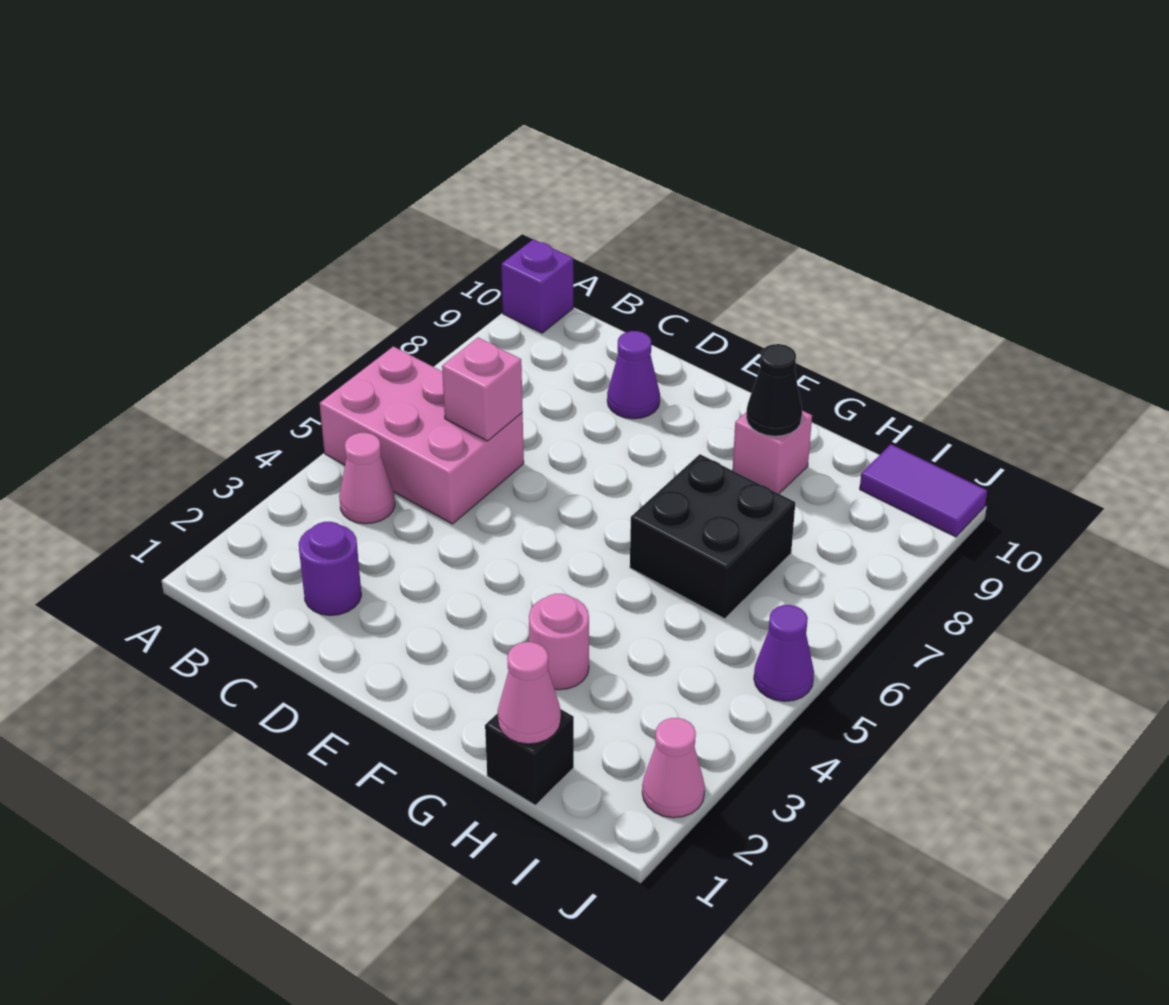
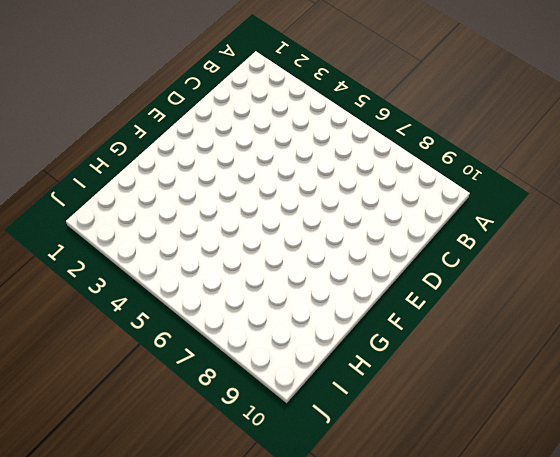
none -> pink 2x3 brick [320,347,524,524]
none -> purple 1x1 brick [501,239,573,333]
none -> pink 1x1 cone [339,433,395,524]

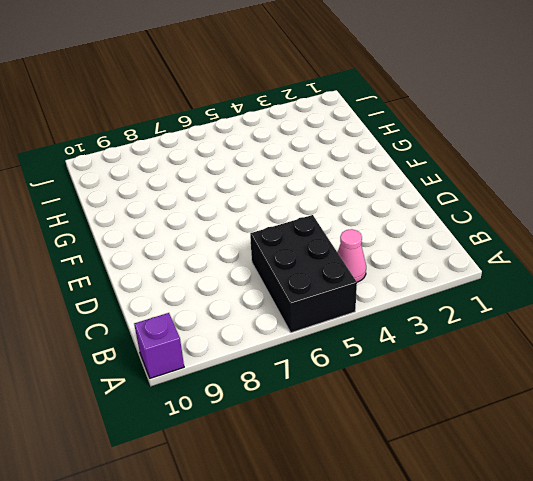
black 2x3 brick [250,215,357,333] -> pink 2x3 brick [320,347,524,524]
none -> purple 1x1 round brick [299,522,362,615]
none -> purple 1x1 cone [607,331,660,419]
none -> pink 1x1 round brick [529,594,589,690]

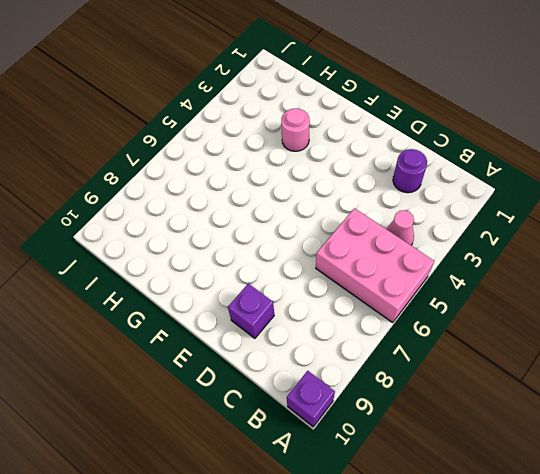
purple 1x1 brick [228,284,274,338] -> purple 1x1 cone [607,331,660,419]
none -> black 2x2 brick [630,454,795,619]
none -> pink 1x1 brick [733,411,812,494]
none -> black 1x1 brick [485,709,574,805]

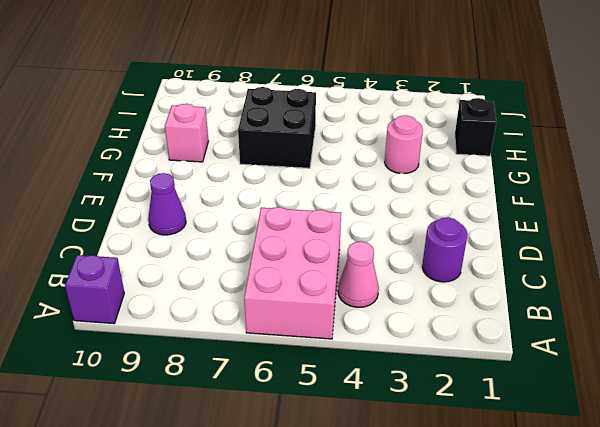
none -> purple 1x2 tile [860,444,987,537]
none -> pink 1x1 cone [642,718,705,818]
none -> purple 1x1 cone [754,605,814,701]

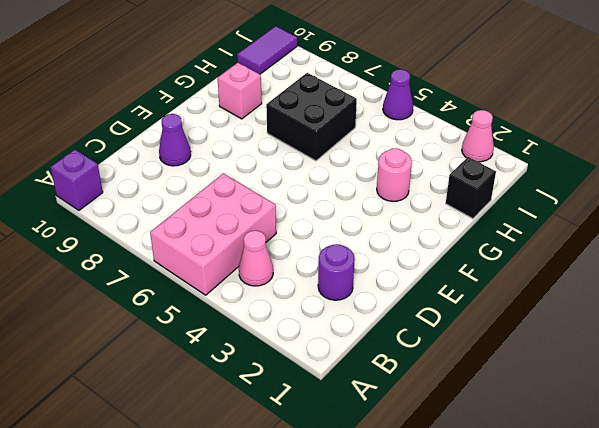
none -> pink 1x1 brick [442,338,523,441]
none -> black 1x1 cone [746,344,802,436]
none -> pink 1x1 cone [498,642,561,744]

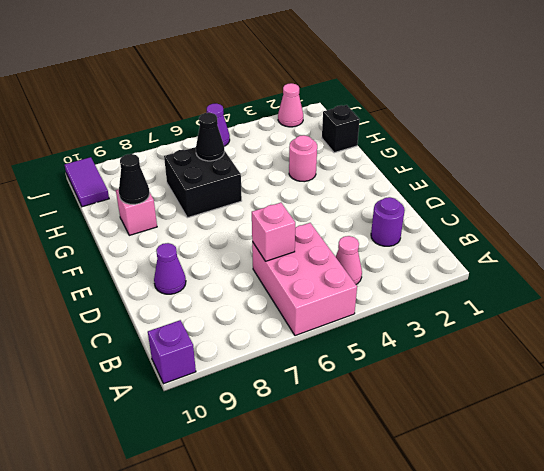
black 1x1 cone [196,113,224,161] -> none
none -> pink 1x1 cone [498,642,561,744]

